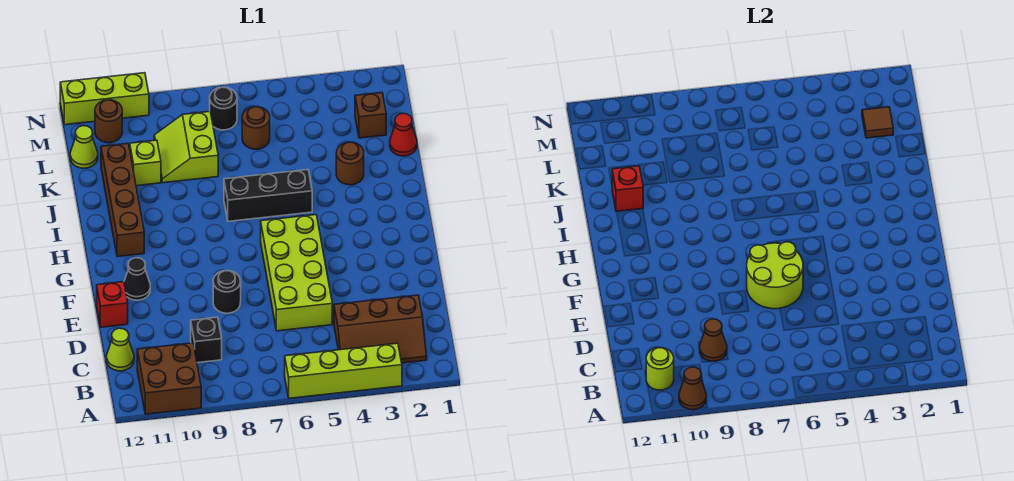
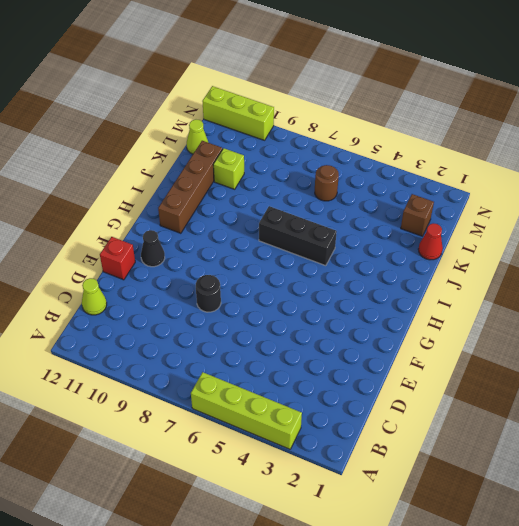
none -> brown 2x2 brick [137,343,201,414]
none -> brown 2x3 slope [334,295,427,363]
none -> black 1x1 brick [191,317,222,363]

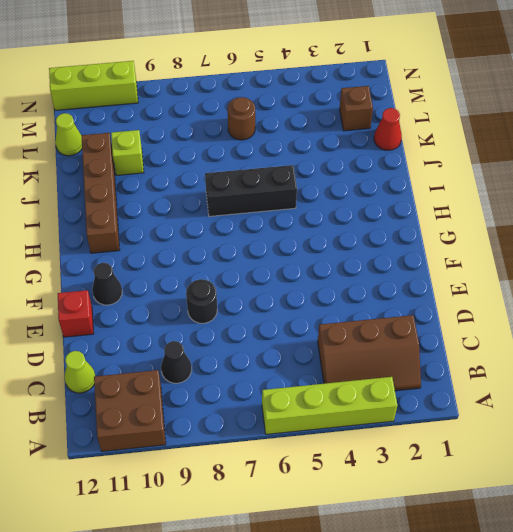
black 1x1 cone [161,341,192,383] -> black 1x1 brick [191,317,222,363]
none -> lime 2x4 brick [261,215,332,331]
none -> brown 1x1 round brick [336,142,364,185]
none -> lime 2x2 slope [154,111,218,183]

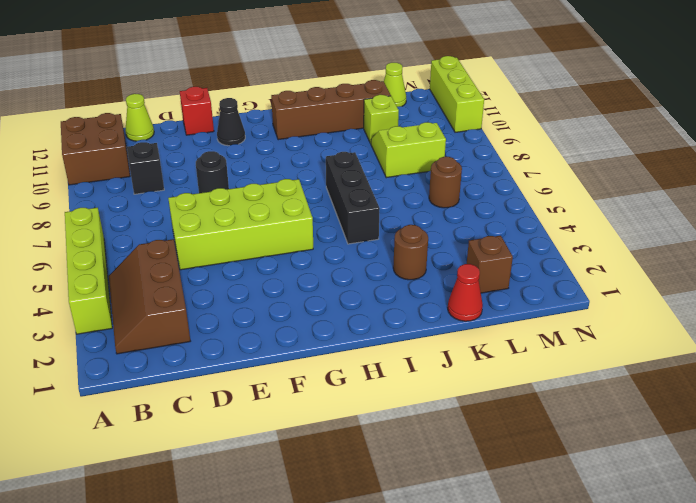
none -> black 1x1 round brick [210,87,237,130]
none -> brown 1x1 round brick [95,100,122,143]
none -> brown 1x1 cone [679,367,706,410]

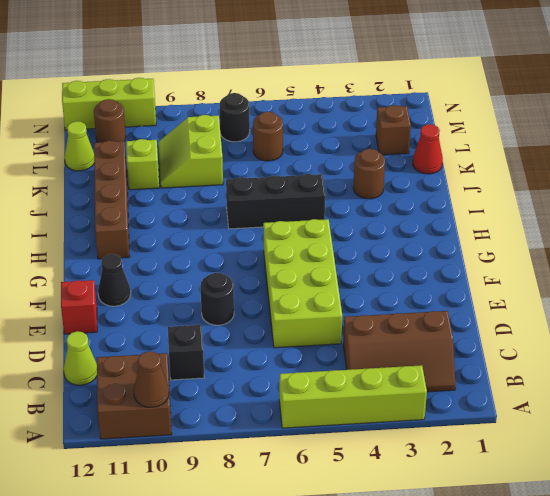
none -> lime 1x1 round brick [646,348,674,390]
none -> brown 1x1 cone [700,319,727,361]
none -> lime 2x2 round brick [747,242,803,309]

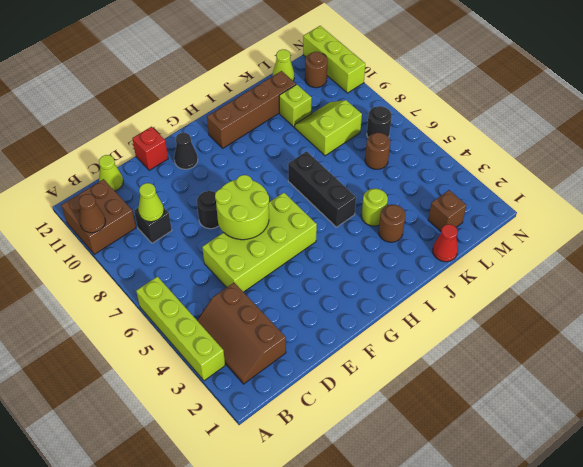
lime 1x1 cone [138,183,164,222] -> brown 1x1 cone [700,319,727,361]
lime 1x1 round brick [361,189,388,226] -> lime 1x1 round brick moved to [646,348,674,390]
none -> red 1x1 brick [612,166,643,212]
none -> brown 1x1 tile [862,107,893,138]

